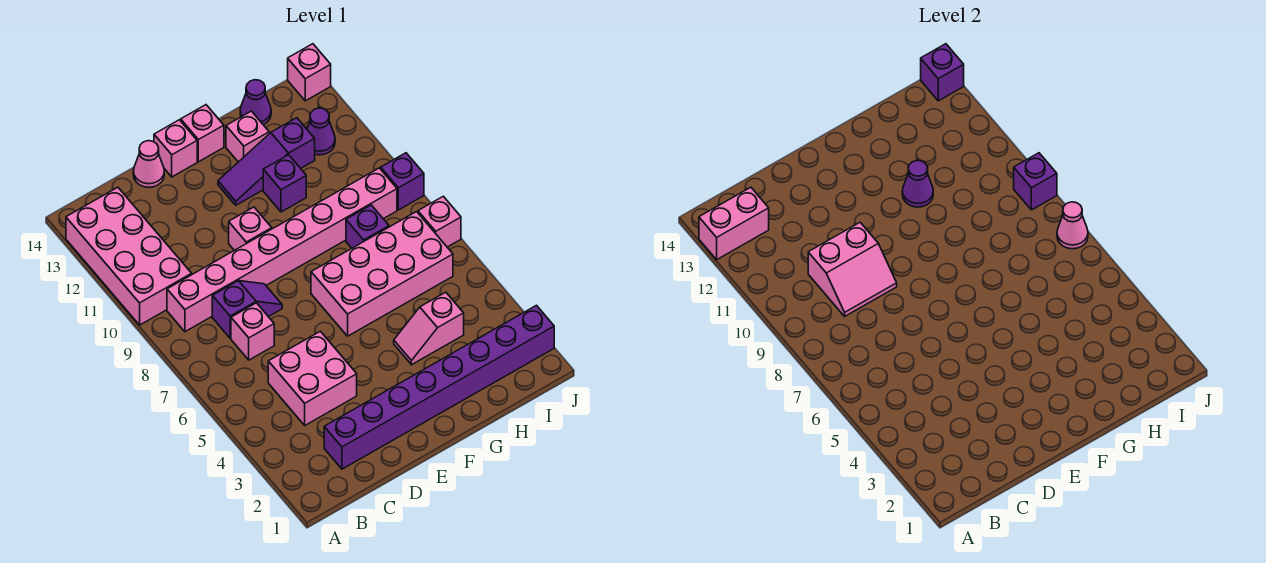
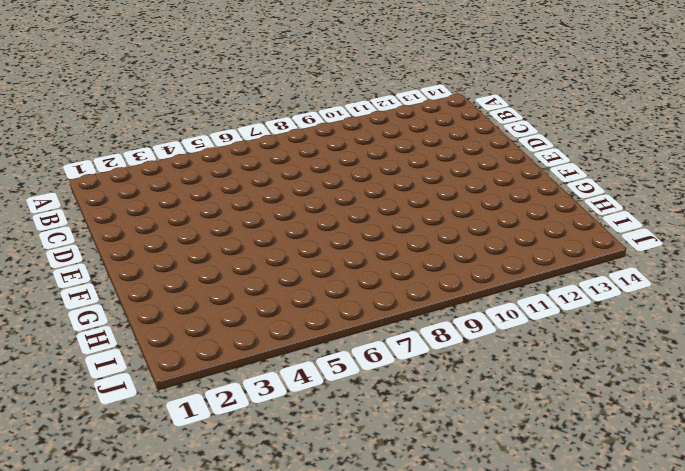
none -> pink 2x4 brick [66,187,192,325]
none -> pink 1x8 brick [167,168,397,332]
none -> purple 1x8 brick [324,305,554,469]

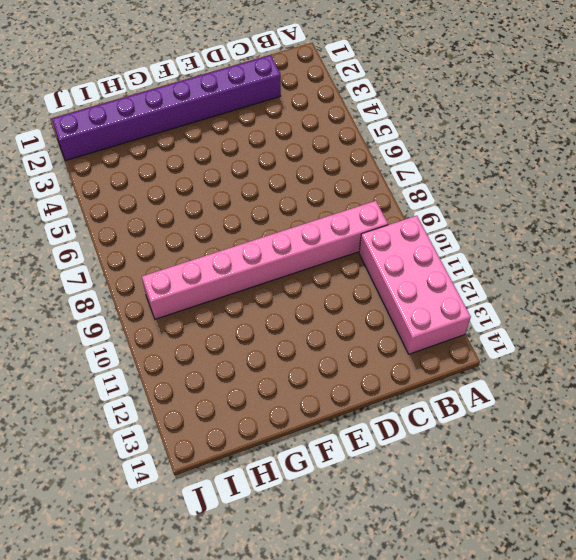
none -> pink 2x2 brick [268,331,357,425]
none -> pink 1x1 brick [231,303,274,360]
none -> purple 1x2 slope [212,281,282,338]

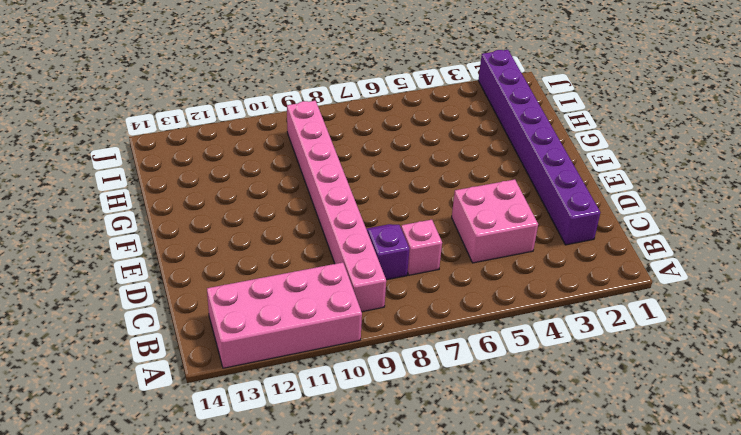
none -> pink 1x1 cone [133,141,164,187]
none -> pink 1x1 brick [229,207,272,250]
none -> pink 1x1 brick [154,120,197,177]

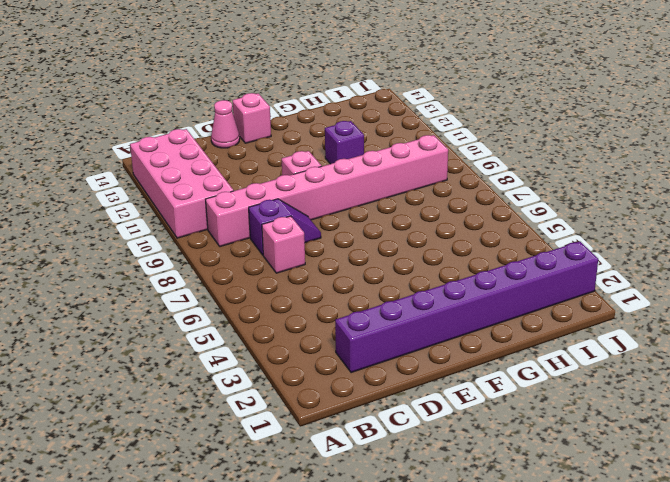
none -> pink 2x2 brick [268,331,357,425]
none -> pink 2x4 brick [311,212,453,336]
none -> purple 1x3 slope [218,118,315,205]

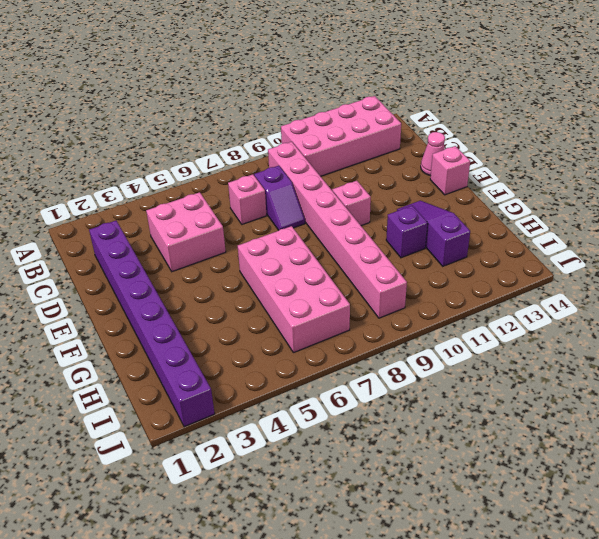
none -> pink 1x1 brick [181,105,224,162]
none -> pink 1x2 slope [394,292,464,365]
none -> pink 1x1 brick [226,111,269,162]

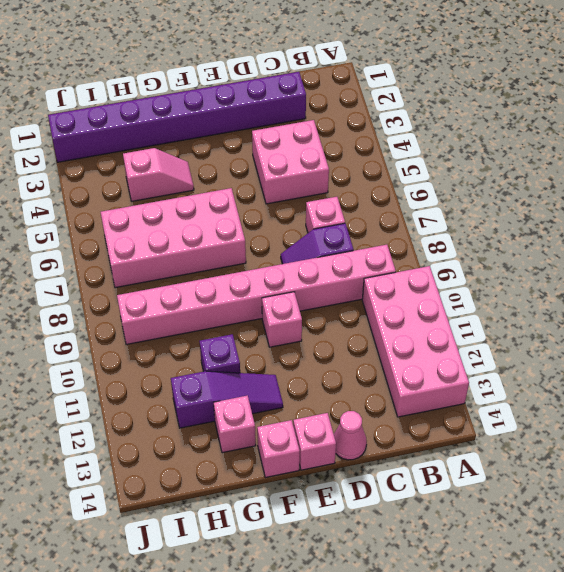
none -> purple 1x1 brick [346,205,389,248]
none -> purple 1x1 cone [240,80,271,125]
none -> purple 1x1 cone [307,108,335,155]

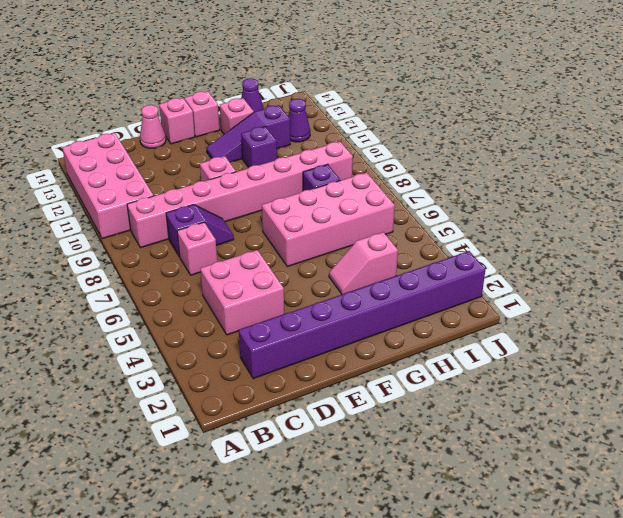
none -> pink 1x1 brick [418,196,461,247]
none -> purple 1x1 brick [381,153,424,210]
none -> pink 1x1 brick [288,44,331,101]

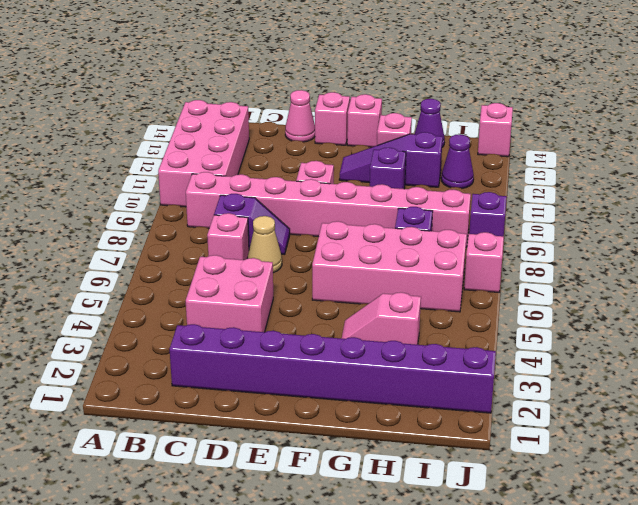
tan 1x1 cone [248,216,282,273] -> none
none -> pink 1x2 brick [699,187,769,259]
none -> pink 2x2 slope [808,222,897,316]
none -> purple 1x1 cone [902,160,933,207]

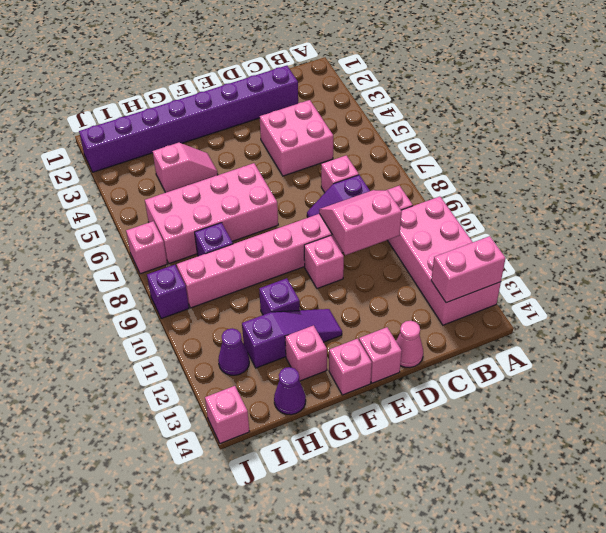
none -> purple 1x1 cone [902,160,933,207]
none -> pink 1x1 cone [1057,202,1088,249]
none -> purple 1x1 brick [1014,153,1057,210]

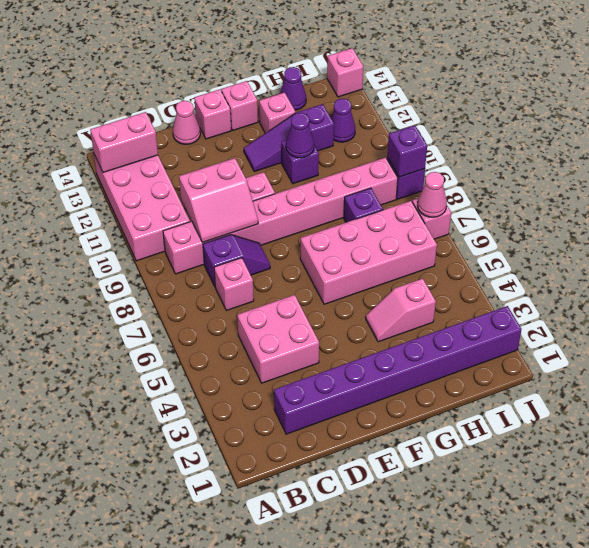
none -> purple 1x1 brick [921,44,964,101]

